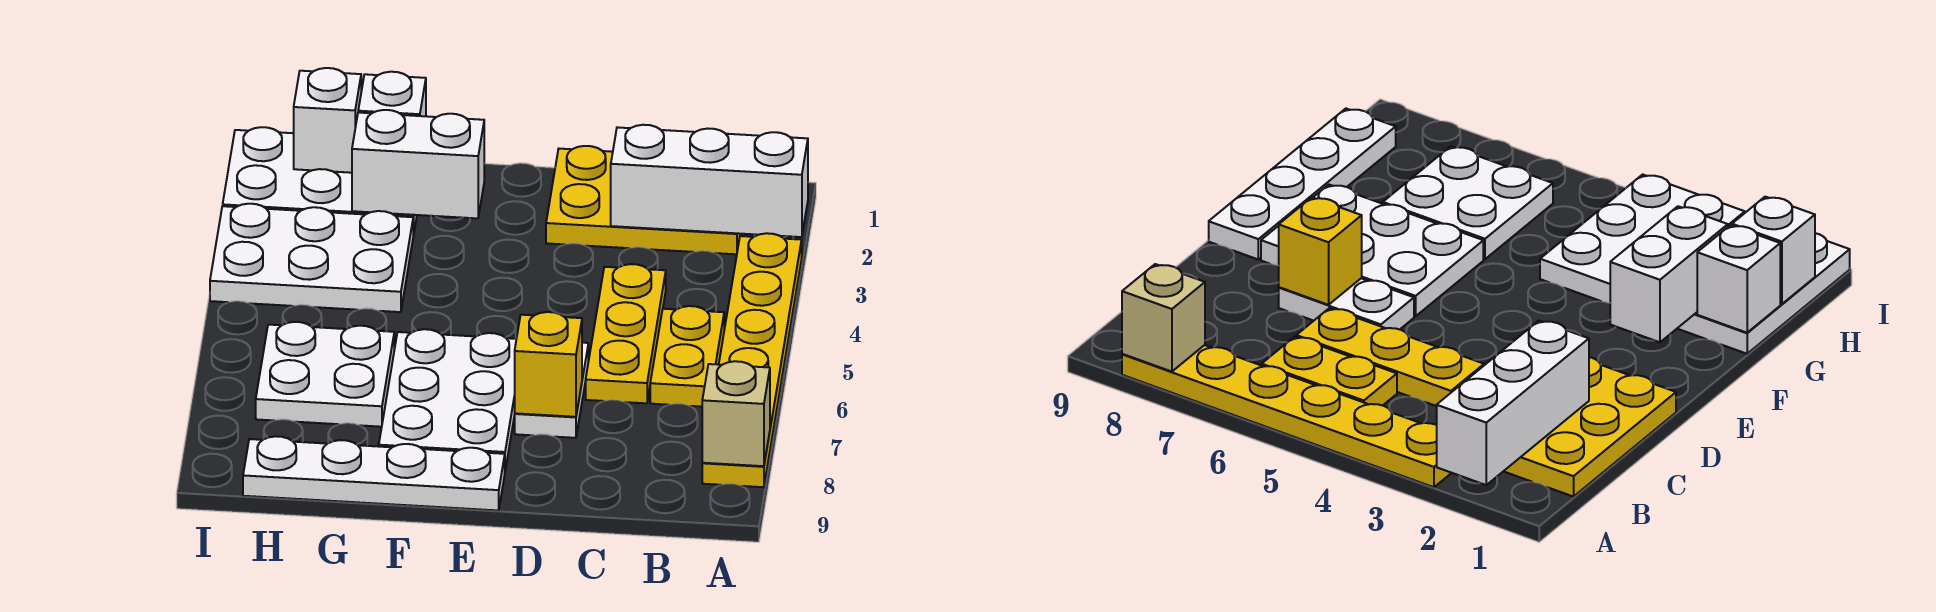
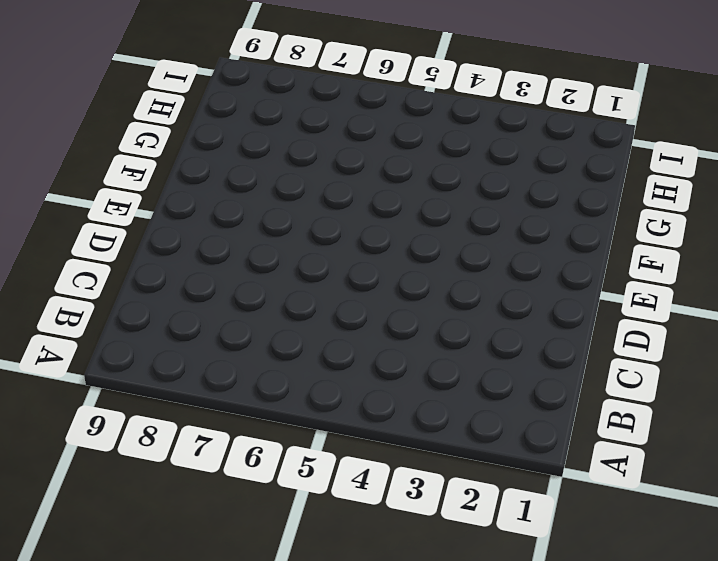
none -> yellow 1x6 plate [702,233,802,487]
none -> yellow 2x3 plate [546,146,740,254]
none -> yellow 1x2 plate [650,306,724,407]

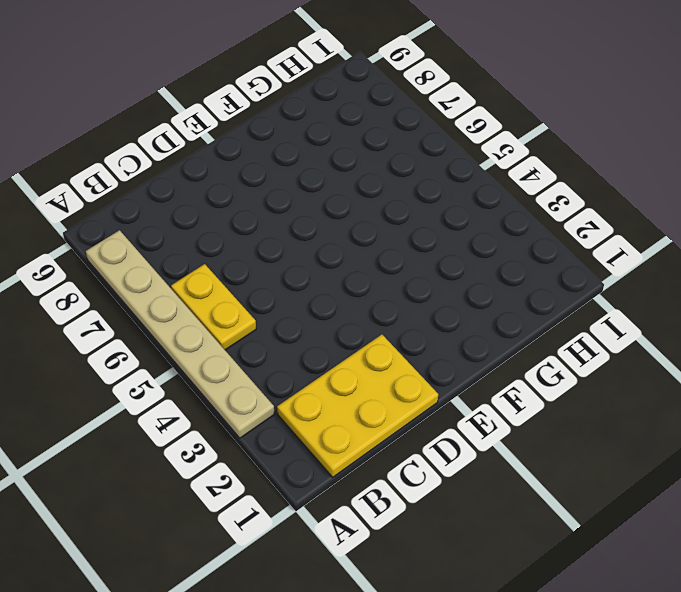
tan 1x6 plate [86,230,275,438] -> yellow 1x6 plate [702,233,802,487]
none -> yellow 1x3 plate [586,264,666,403]
none -> white 1x2 plate [515,343,588,438]
none -> white 2x3 plate [379,329,516,470]

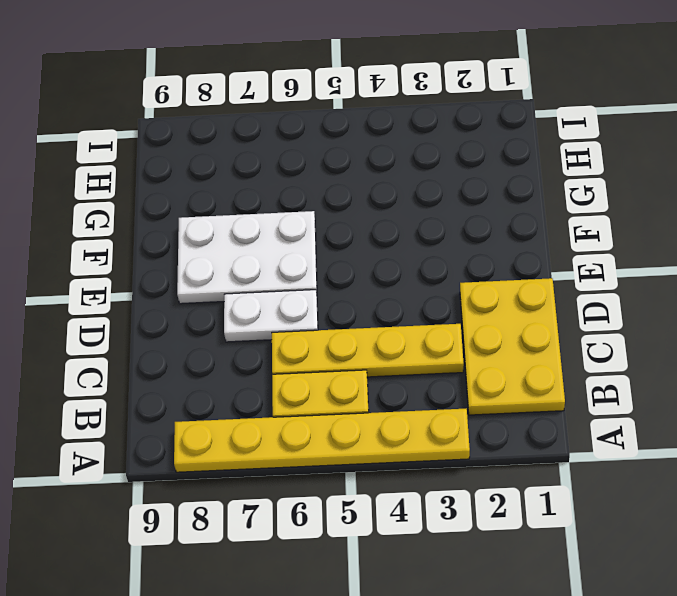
yellow 1x4 plate [272,324,464,377] -> yellow 1x3 plate [586,264,666,403]
none -> white 1x4 plate [243,436,505,510]
none -> white 2x3 plate [223,127,417,235]
none -> white 2x3 plate [210,204,413,312]

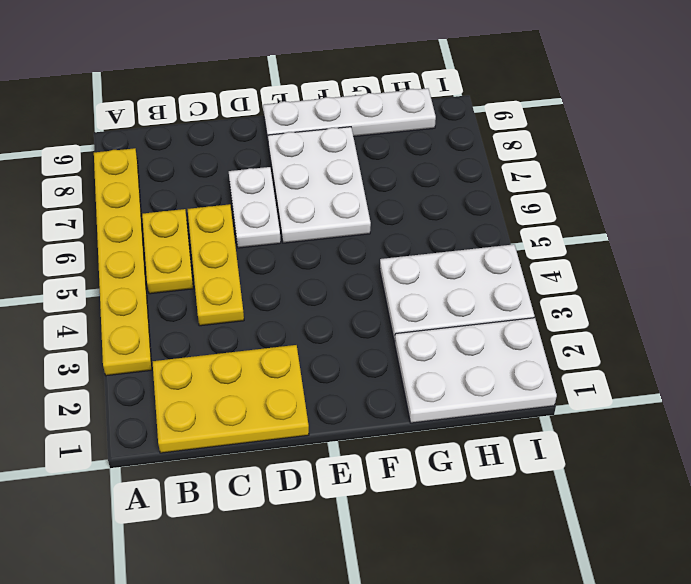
none -> white 2x2 plate [256,322,394,427]
none -> white 1x3 brick [611,125,808,237]
none -> tan 1x1 brick [702,361,770,466]

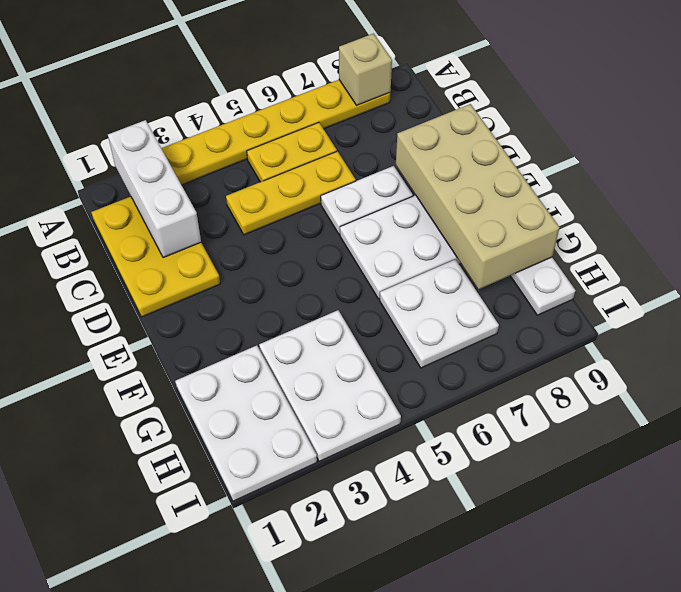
tan 2x4 brick [396,104,560,289] -> none
none -> yellow 1x1 brick [515,312,582,417]
none -> white 1x2 brick [352,110,484,218]
none -> white 1x1 brick [358,72,426,116]

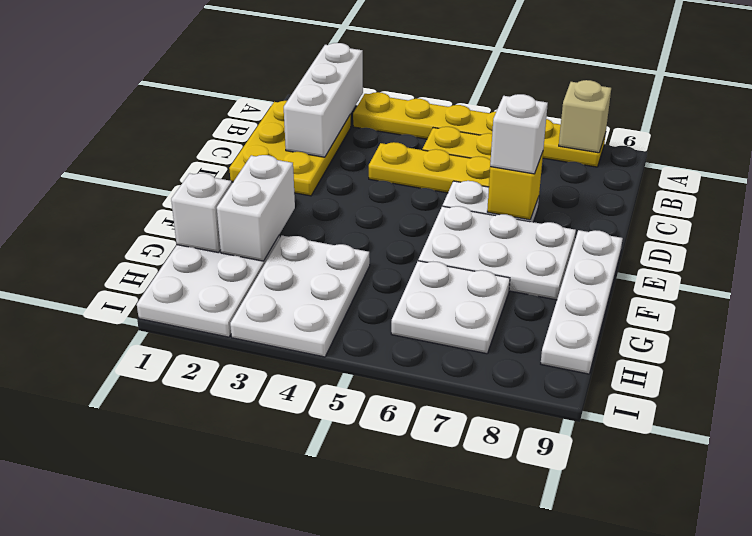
white 1x1 brick [490,94,548,174] -> white 1x1 brick moved to [294,68,361,173]

